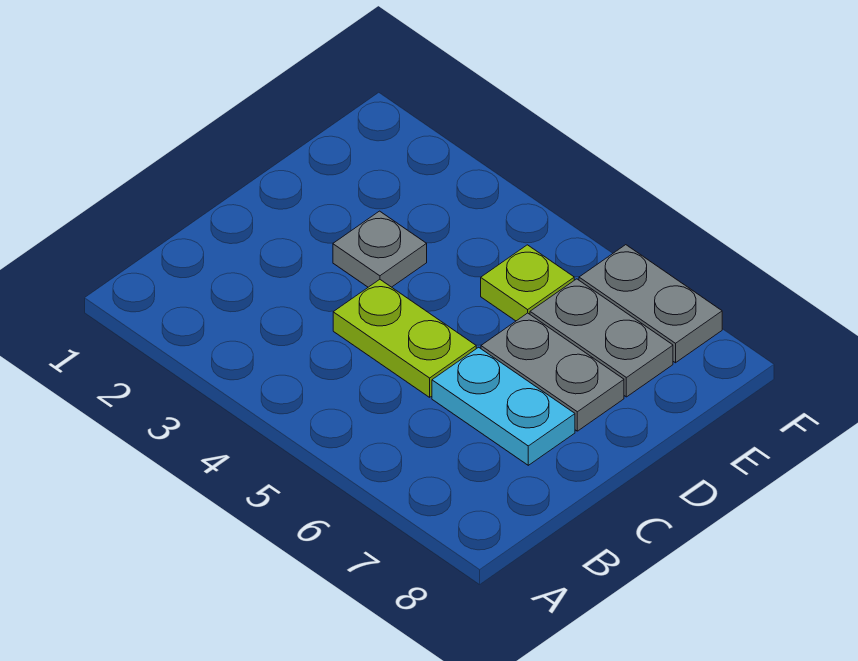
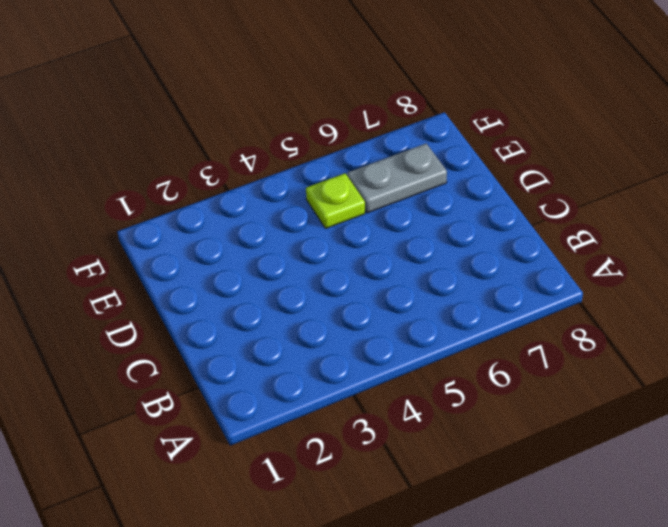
none -> lime 1x2 plate [333,280,476,397]
none -> cyan 1x2 plate [432,347,575,465]

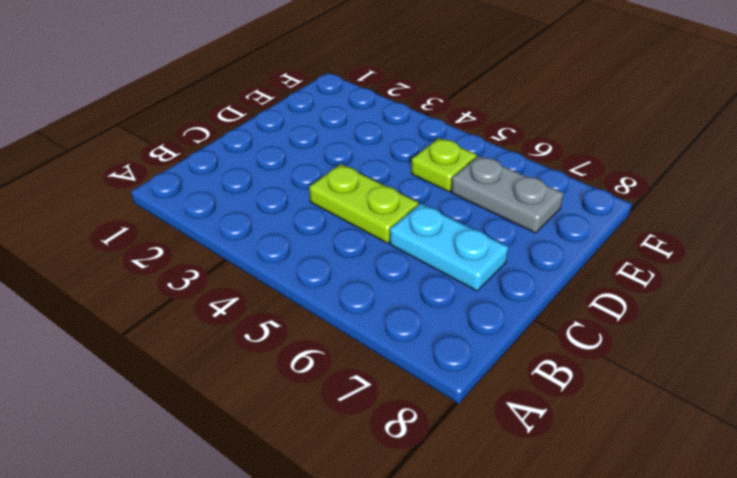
none -> grey 1x1 plate [333,211,427,287]
none -> grey 1x2 plate [481,313,624,431]

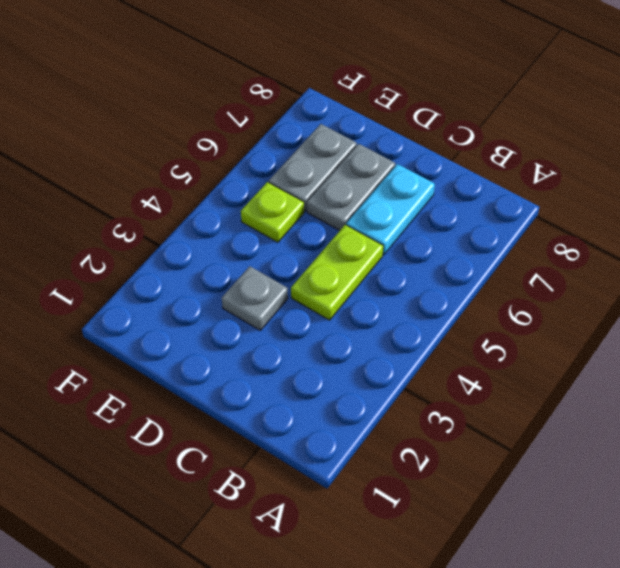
none -> grey 1x2 plate [579,245,722,363]

